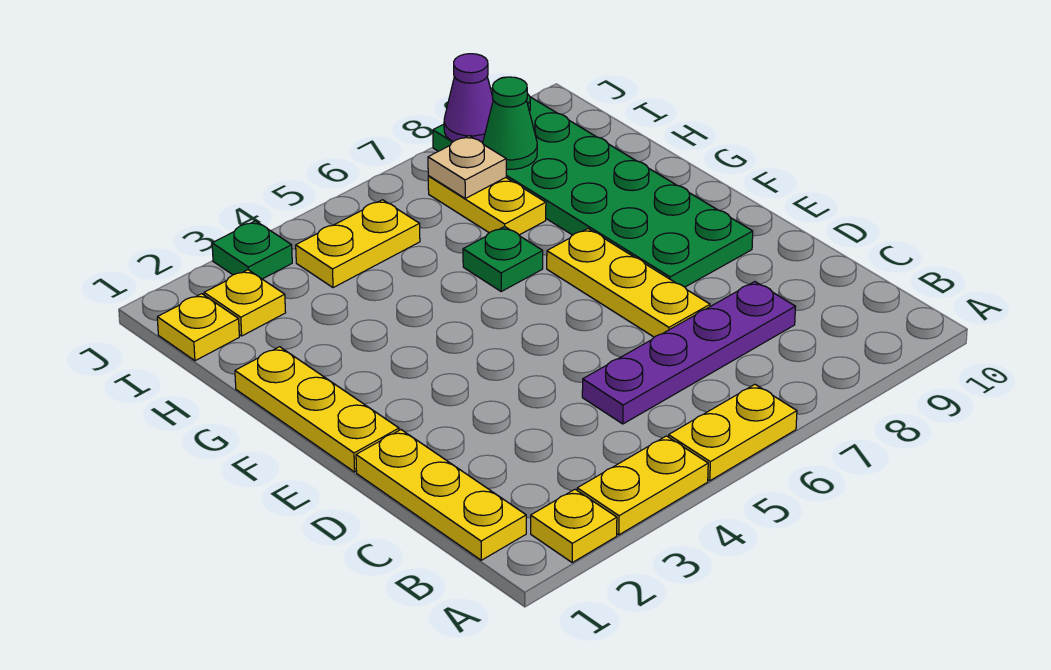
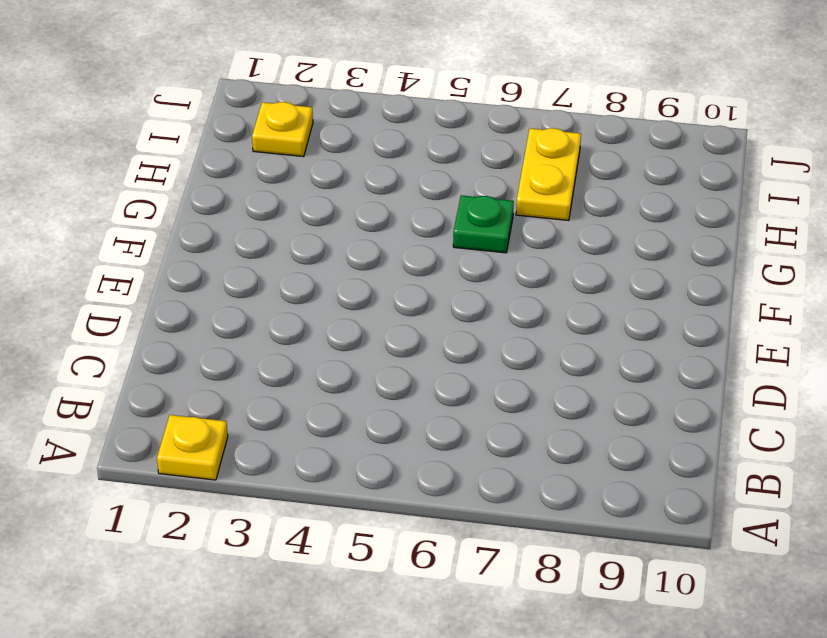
none -> yellow 1x2 plate [577,436,708,535]
none -> yellow 1x2 plate [668,385,797,481]
none -> yellow 1x3 plate [356,430,526,560]

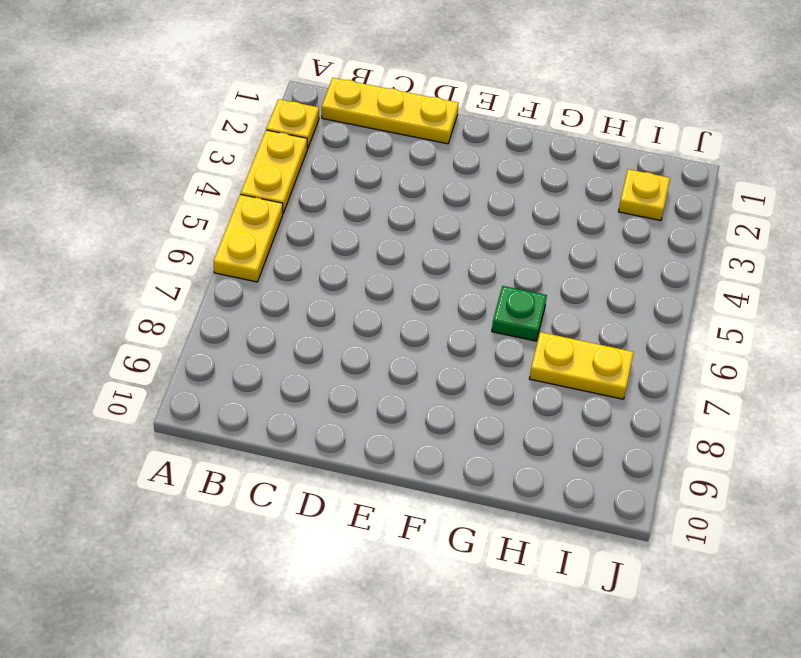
none -> purple 1x4 plate [582,282,796,424]
none -> yellow 1x3 plate [547,229,710,337]
none -> yellow 1x3 plate [235,347,399,472]

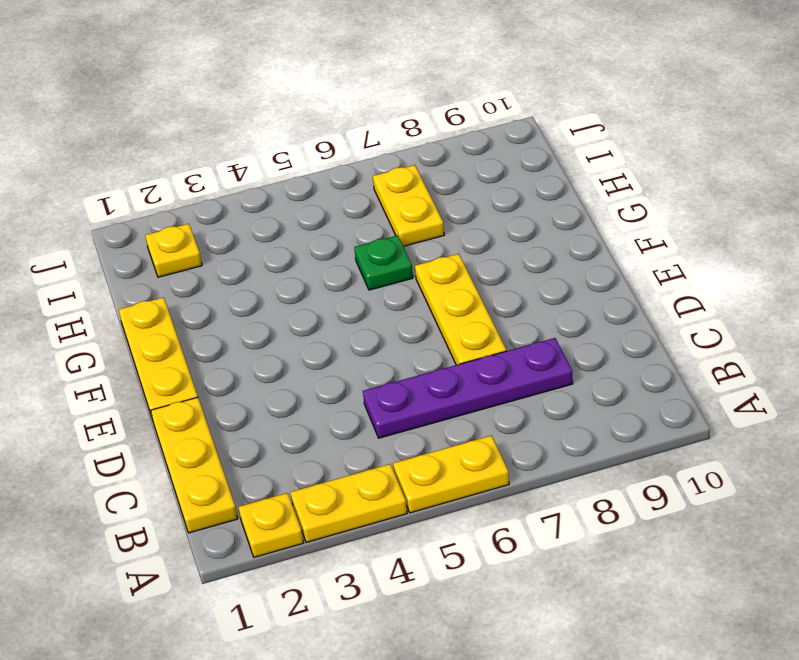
none -> green 2x6 plate [433,94,753,287]
none -> yellow 1x1 plate [157,294,239,361]
none -> yellow 1x2 plate [296,200,420,288]

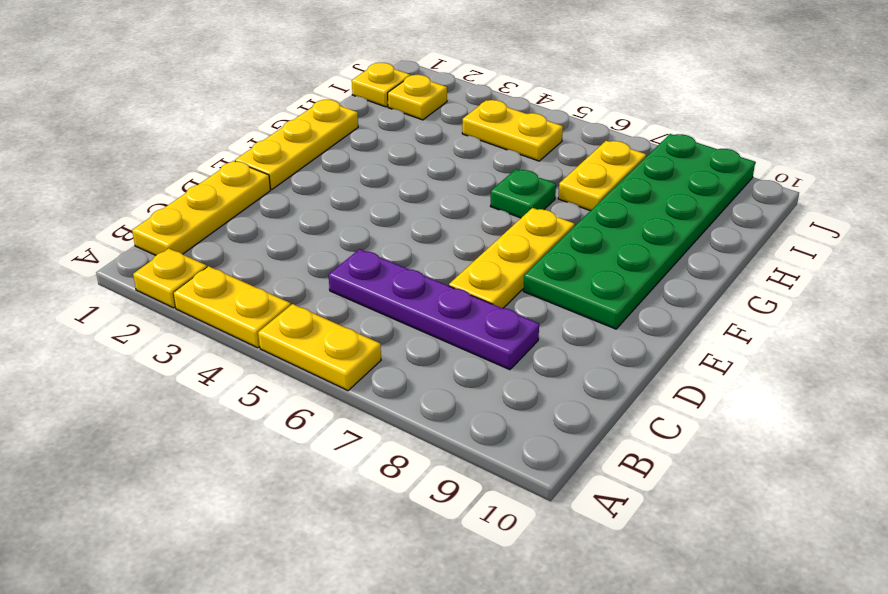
none -> green 1x1 plate [212,221,292,279]
none -> tan 1x1 plate [428,136,506,198]
none -> green 1x1 cone [483,77,537,169]

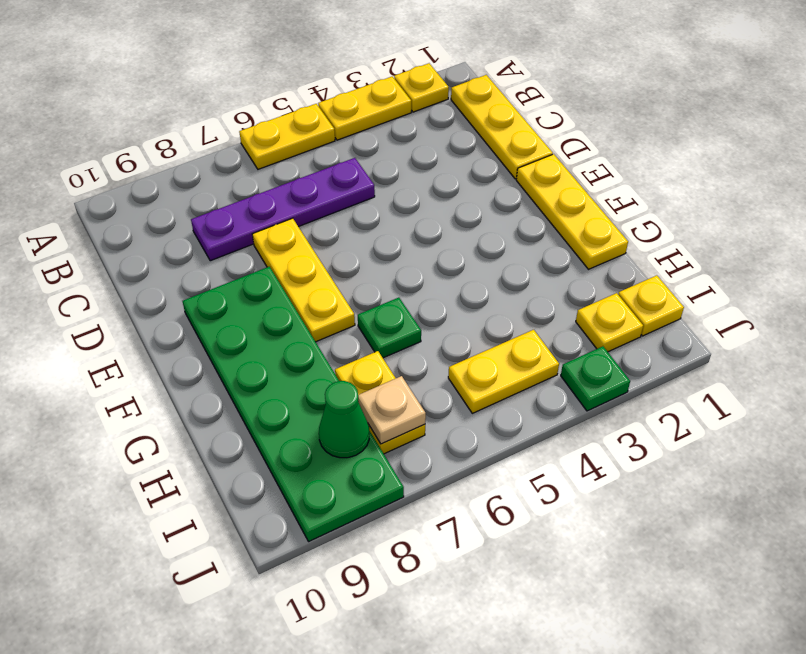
none -> purple 1x1 cone [444,54,493,143]

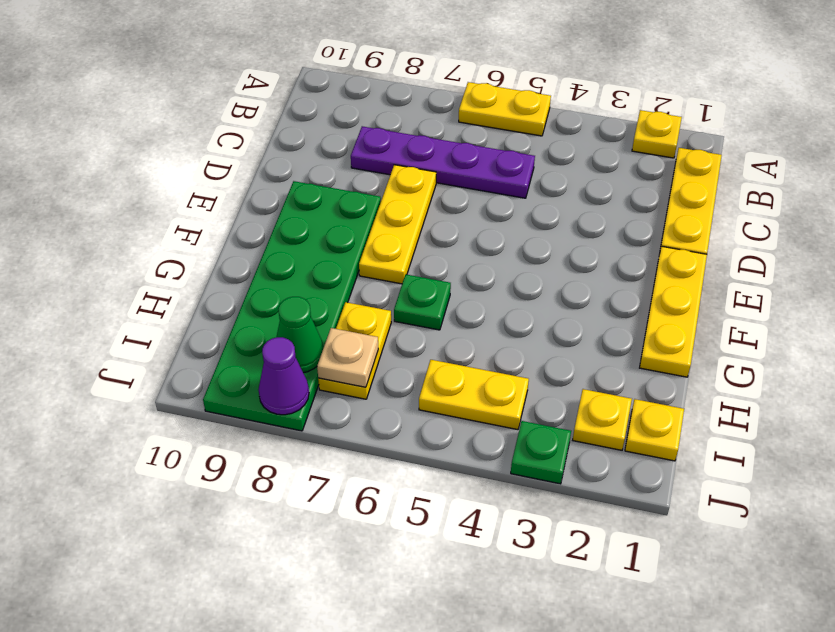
none -> yellow 1x2 plate [577,436,708,535]

